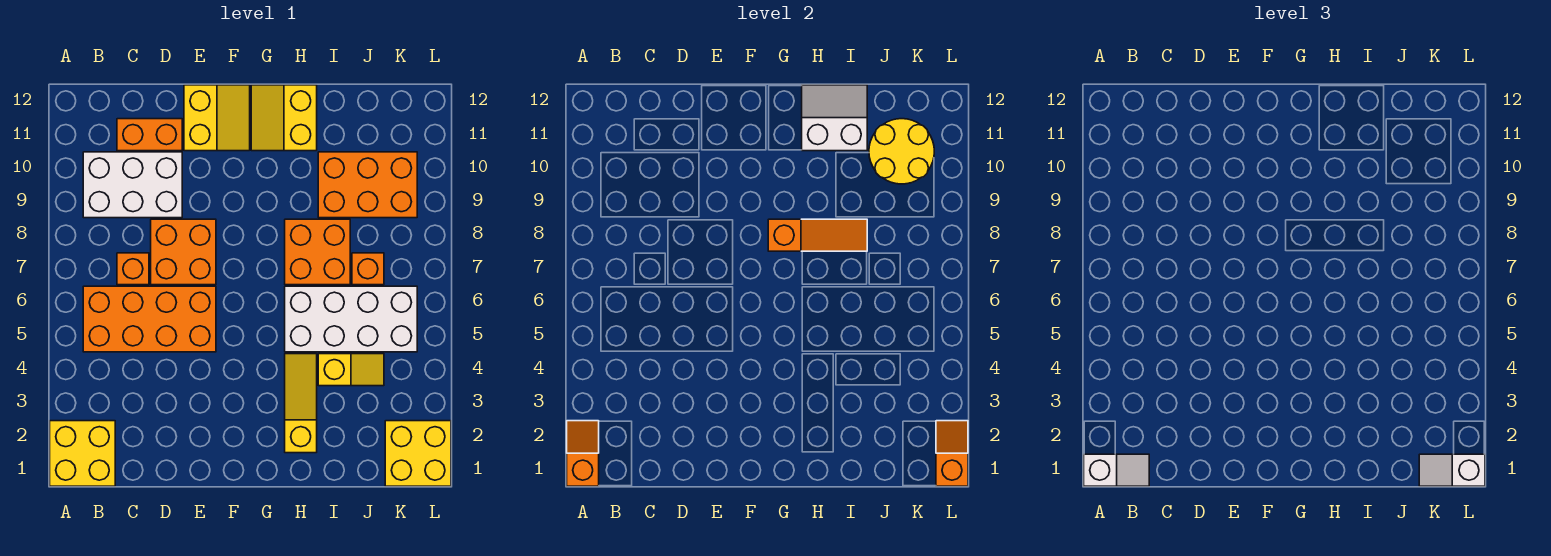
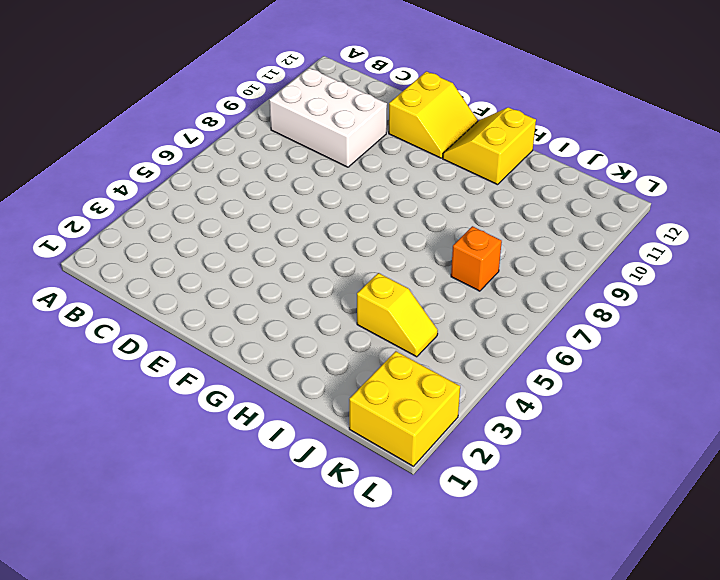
none -> yellow 2x2 brick [50,421,115,486]
none -> orange 2x4 brick [83,286,216,352]
none -> orange 1x1 brick [117,253,149,285]

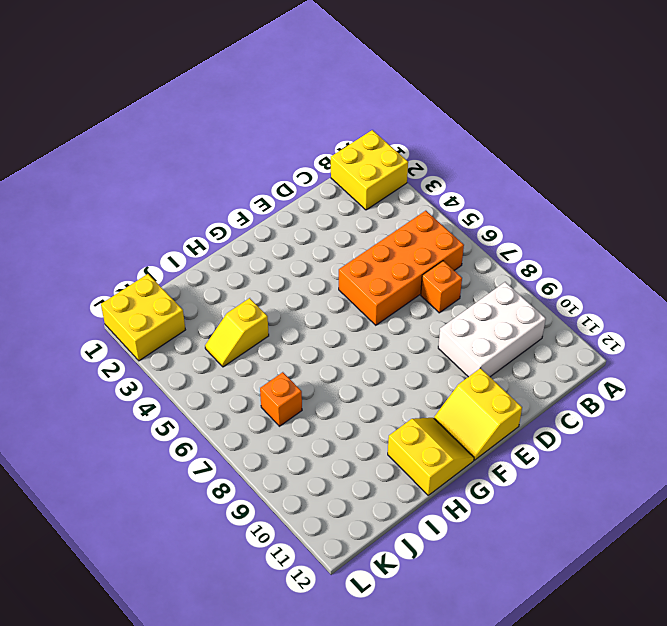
none -> orange 1x2 brick [117,119,182,151]
none -> orange 2x2 brick [151,219,216,285]
none -> yellow 1x3 slope [285,354,317,453]

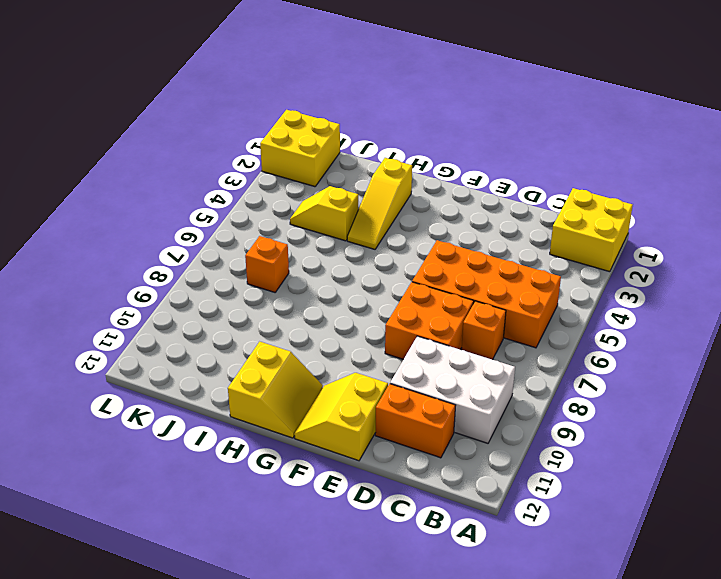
none -> white 2x4 brick [285,286,417,352]
none -> orange 2x2 brick [285,219,350,285]
none -> orange 2x3 brick [318,152,417,218]

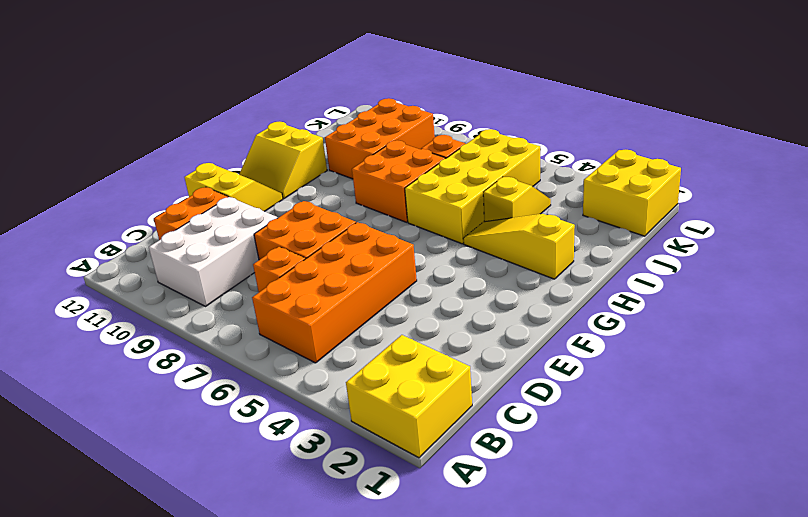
yellow 2x4 brick [405,129,540,244] -> white 2x4 brick [285,286,417,352]
none -> orange 1x2 slope [567,421,599,486]
none -> orange 1x3 slope [768,219,867,251]
none -> white 2x2 slope [802,85,867,151]

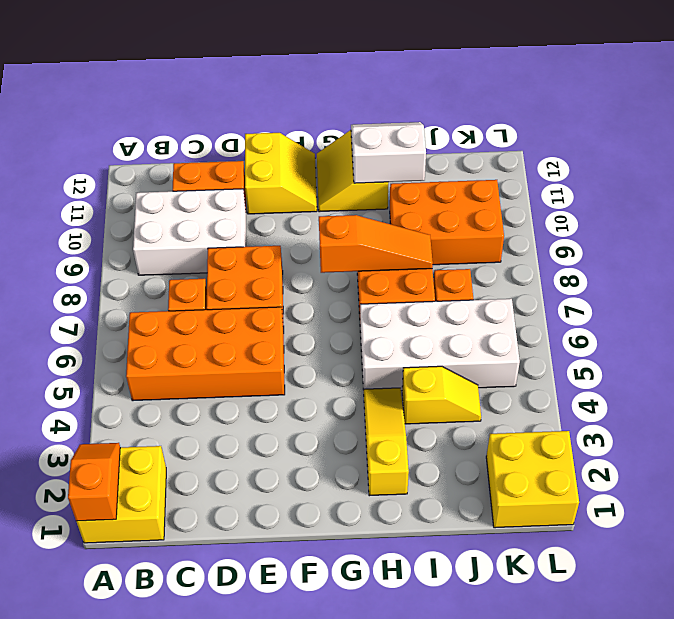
none -> yellow 2x2 round brick [869,119,934,184]
none -> orange 1x2 slope [936,421,968,486]
none -> white 1x2 slope [1084,454,1149,486]

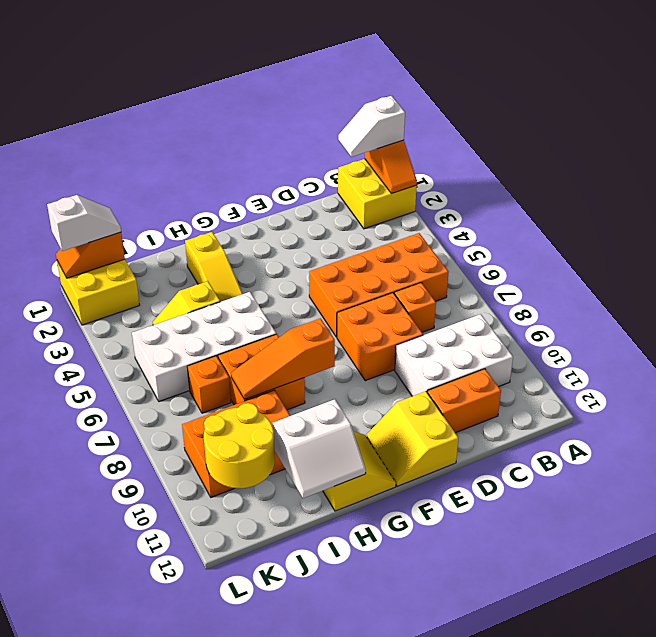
orange 1x2 slope [56,232,125,278] -> orange 1x2 slope turned to [936,421,968,486]

